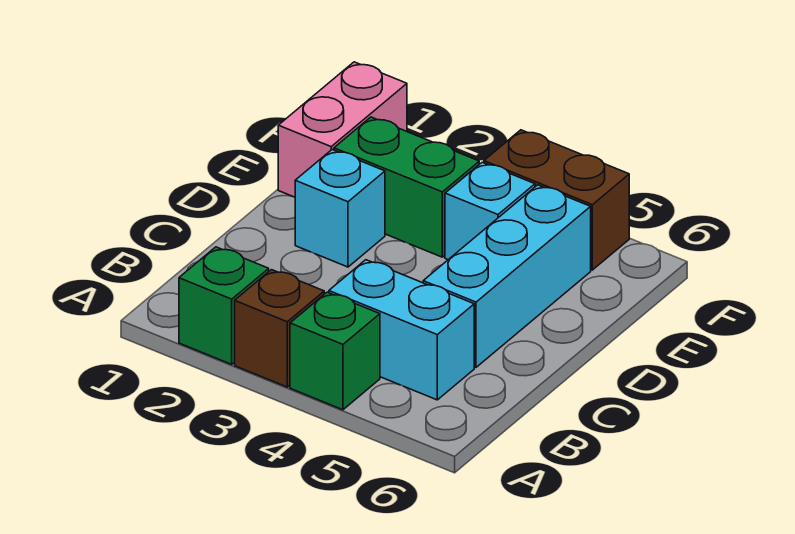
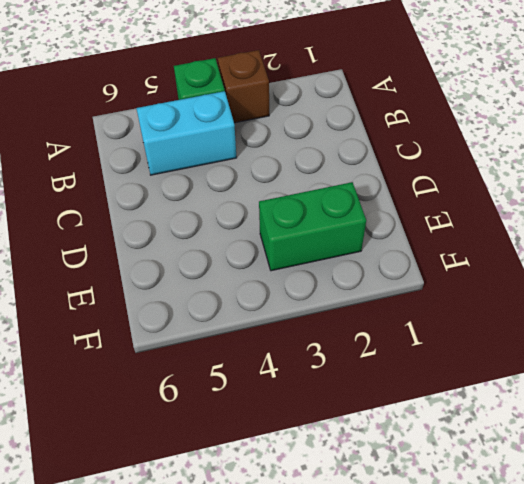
none -> green 1x1 brick [179,247,269,364]
none -> cyan 1x3 brick [423,185,591,367]

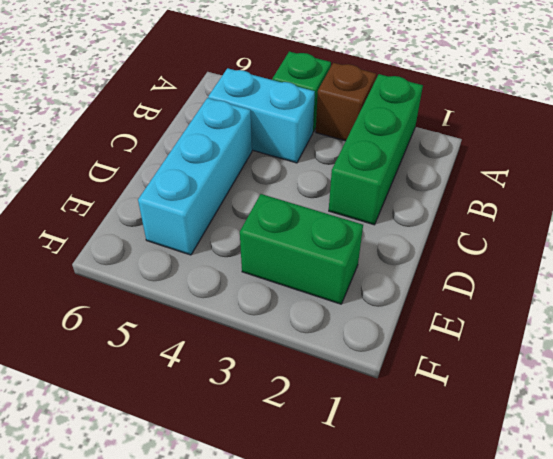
green 1x3 brick [329,74,423,225] -> green 1x1 brick [179,247,269,364]
none -> cyan 1x1 brick [295,150,385,267]
none -> pink 1x2 brick [278,62,407,197]

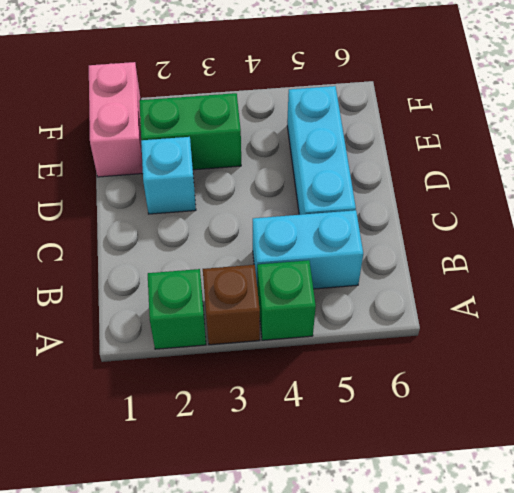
none -> cyan 1x1 brick [445,162,535,260]
none -> brown 1x2 brick [484,130,629,270]

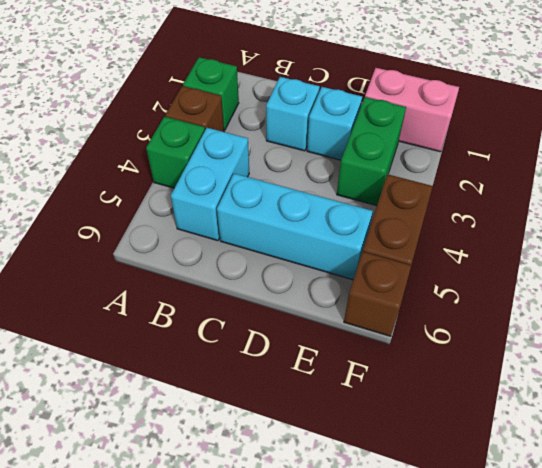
cyan 1x1 brick [266,77,320,151] -> cyan 1x1 brick moved to [445,162,535,260]
brown 1x1 brick [344,252,411,336] -> none

